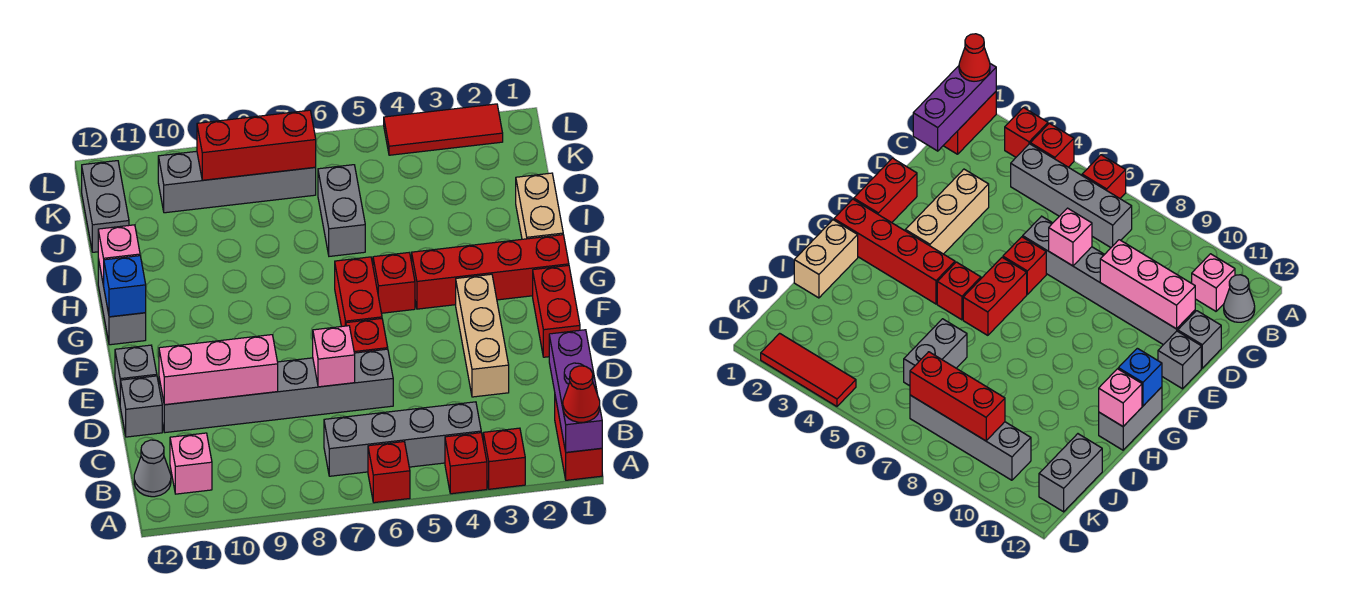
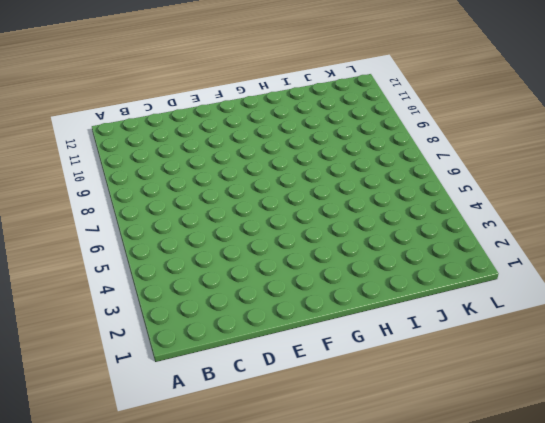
none -> red 1x2 brick [555,397,602,480]
none -> red 1x1 brick [483,428,525,489]
none -> red 1x1 brick [445,433,487,494]

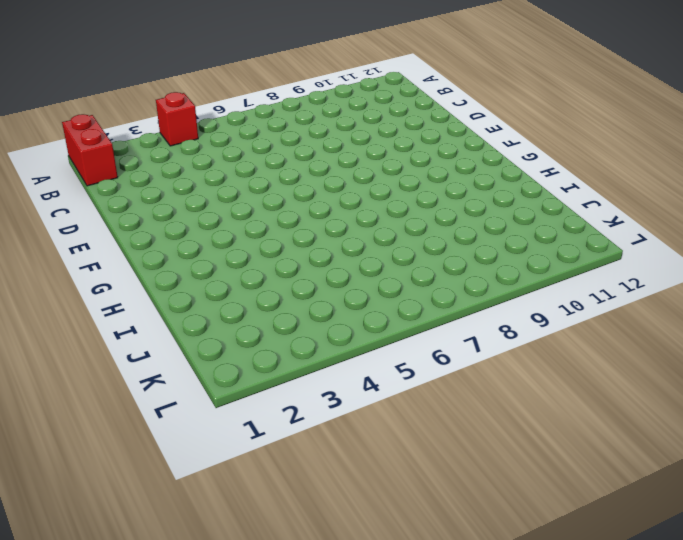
none -> red 1x1 brick [483,428,525,489]
none -> red 1x1 brick [368,442,410,503]
none -> grey 1x4 brick [324,402,481,476]

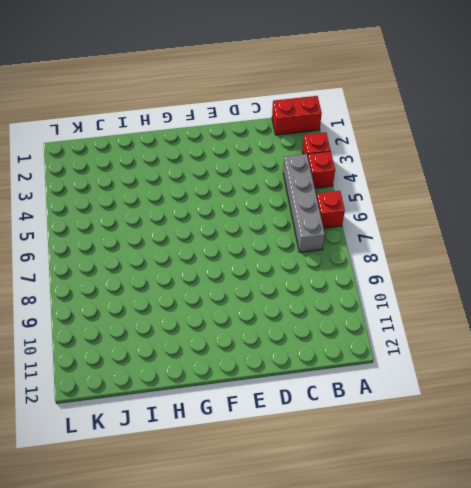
none -> pink 1x1 brick [170,433,212,494]
none -> grey 1x1 cone [134,440,171,497]
none -> tan 1x3 brick [456,274,509,397]

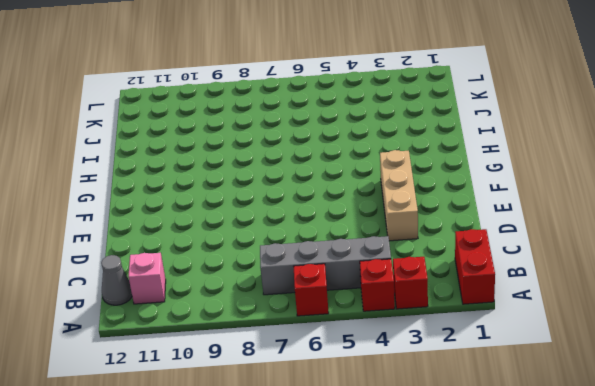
none -> grey 1x6 brick [159,349,393,433]
none -> grey 1x1 brick [120,376,162,437]
none -> red 1x2 brick [533,265,580,357]

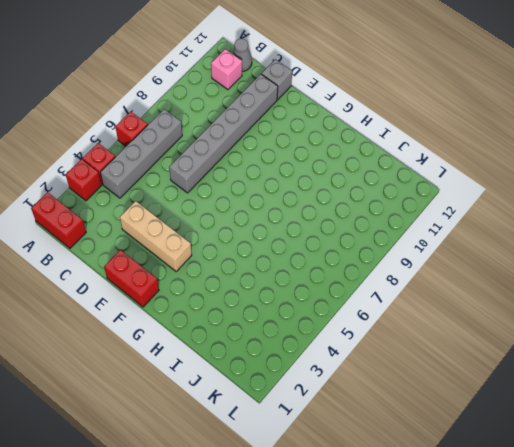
none -> red 1x1 brick [346,319,388,353]
none -> grey 1x1 brick [115,345,157,402]
none -> red 1x2 brick [335,257,382,327]

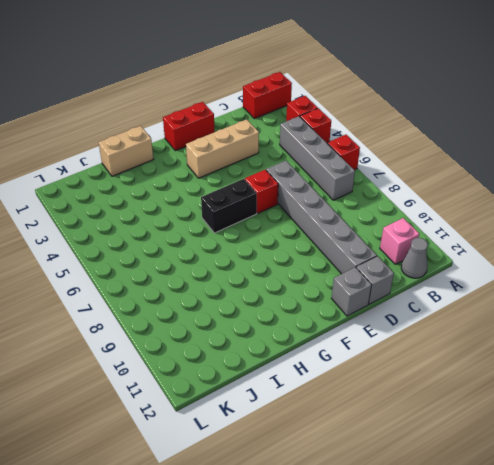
black 1x2 brick [201,179,257,233] -> red 1x2 brick [335,257,382,327]
none -> red 1x4 brick [412,235,569,309]
none -> red 1x1 brick [373,253,415,313]
none -> grey 1x2 brick [98,259,146,345]

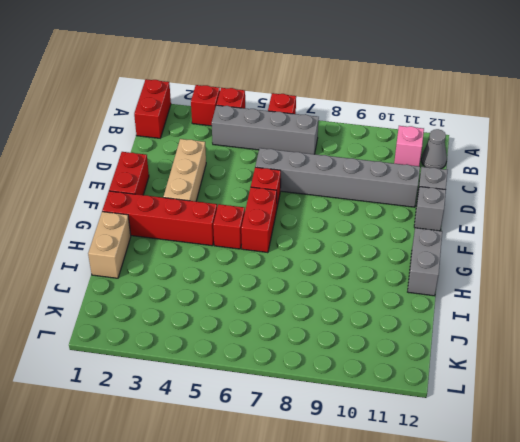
none -> grey 1x2 brick [318,165,365,256]
none -> grey 1x2 brick [82,161,129,252]
none -> grey 1x4 brick [158,151,316,213]

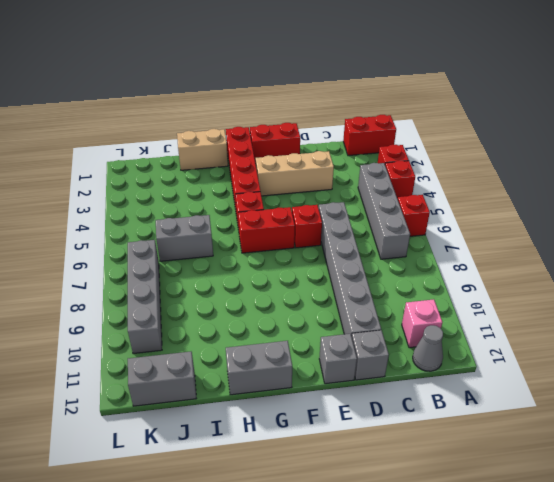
none -> red 1x3 tile [384,104,503,155]
none -> purple 1x3 brick [549,330,602,452]
none -> pink 1x1 brick [313,326,355,387]

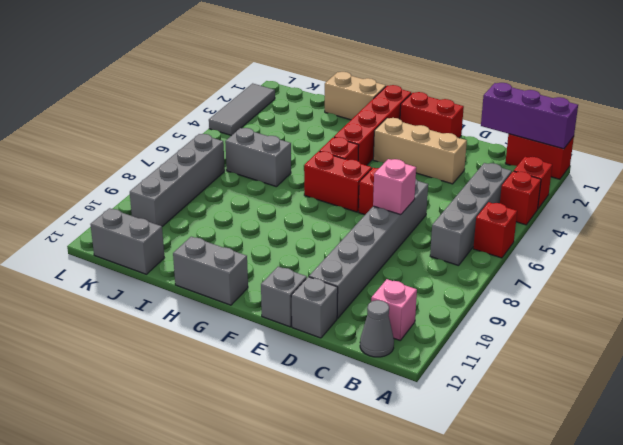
grey 1x3 tile [209,83,275,136] -> red 1x3 tile [384,104,503,155]
none -> pink 1x3 brick [159,335,278,405]
none -> blue 1x1 brick [104,256,146,317]
none -> pink 1x1 brick [98,225,140,286]

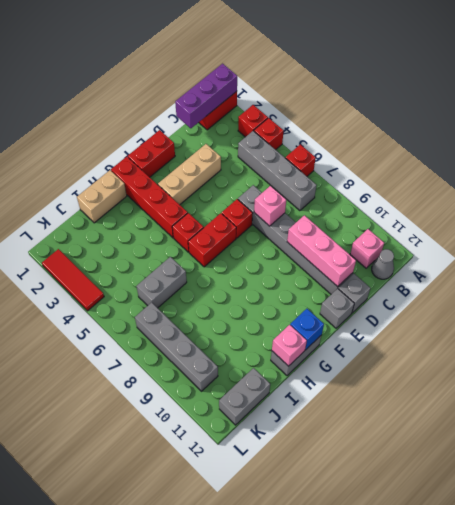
none -> red 1x3 brick [197,110,316,180]
none -> red 1x1 cone [563,366,600,422]

